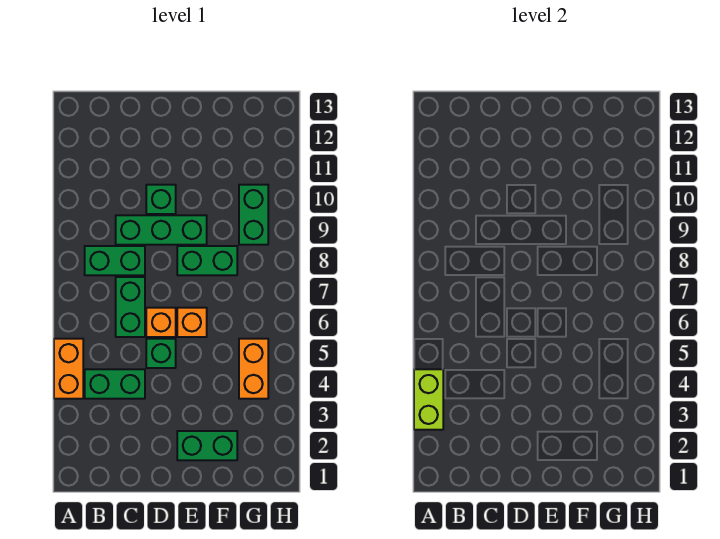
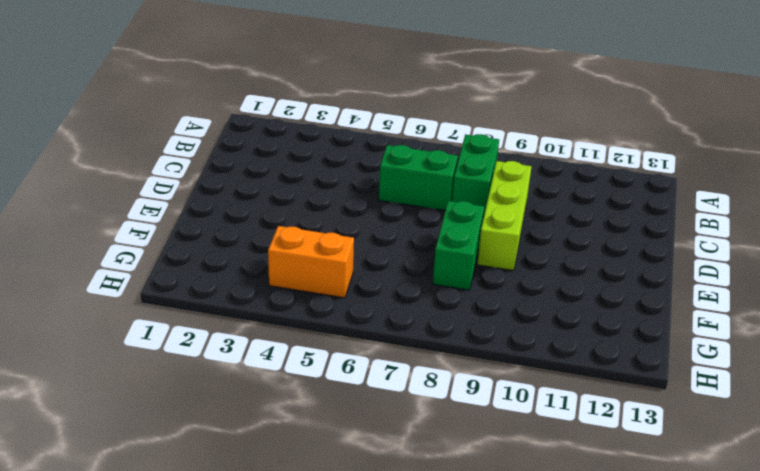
lime 1x3 brick [477,161,532,271] -> green 1x3 brick [116,215,207,245]
none -> orange 1x2 brick [54,339,83,399]
none -> green 1x2 brick [85,369,145,399]
none -> green 1x1 brick [146,339,176,368]

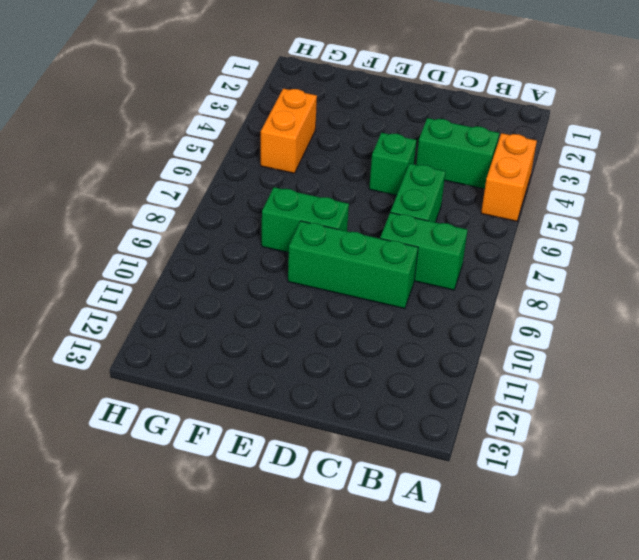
none -> orange 1x1 brick [146,308,176,337]
none -> green 1x1 brick [146,185,176,214]
none -> green 1x2 brick [177,431,237,460]

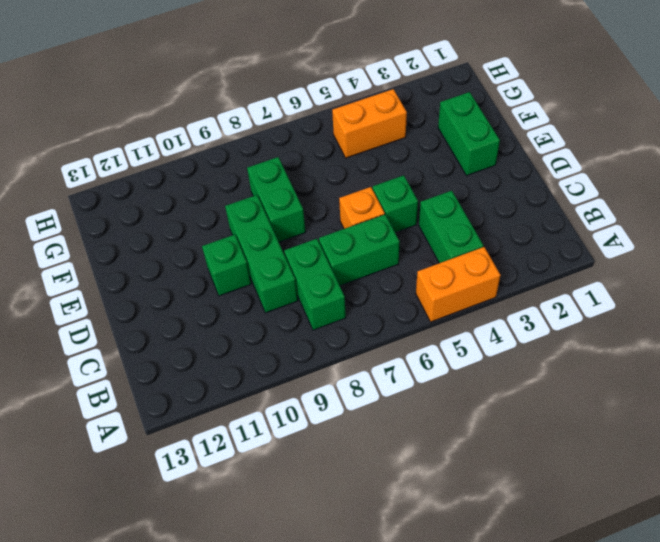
none -> orange 1x1 brick [177,308,207,337]
none -> green 1x2 brick [239,185,268,245]
none -> lime 1x2 brick [414,369,443,430]

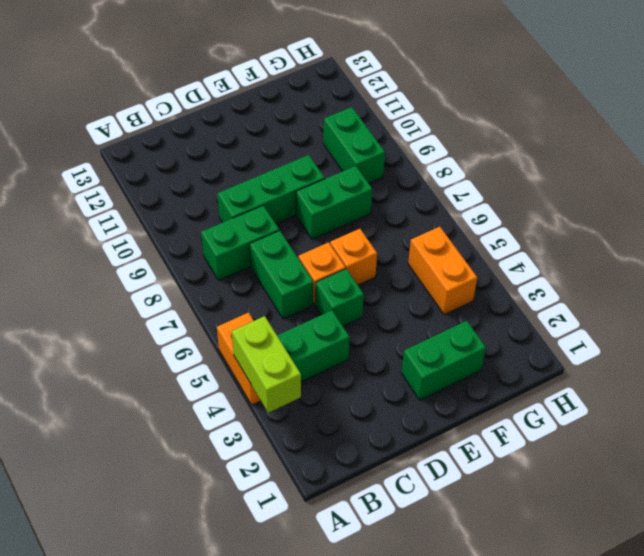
none -> green 1x1 brick [146,185,176,214]

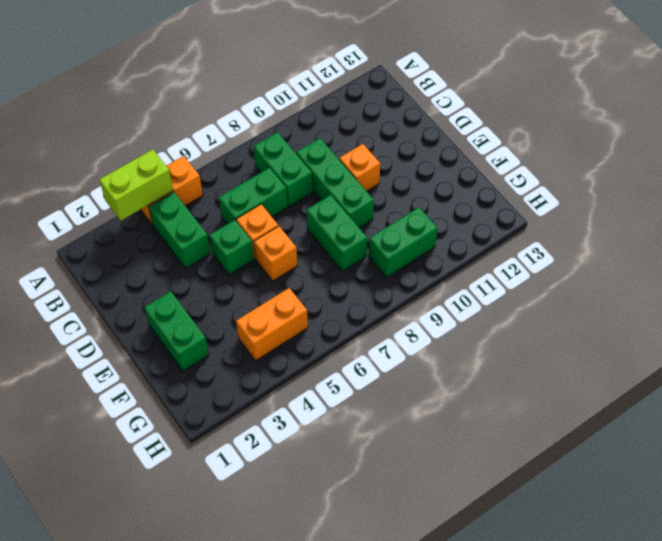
orange 1x1 brick [339,144,380,191] -> green 1x1 brick [146,185,176,214]

